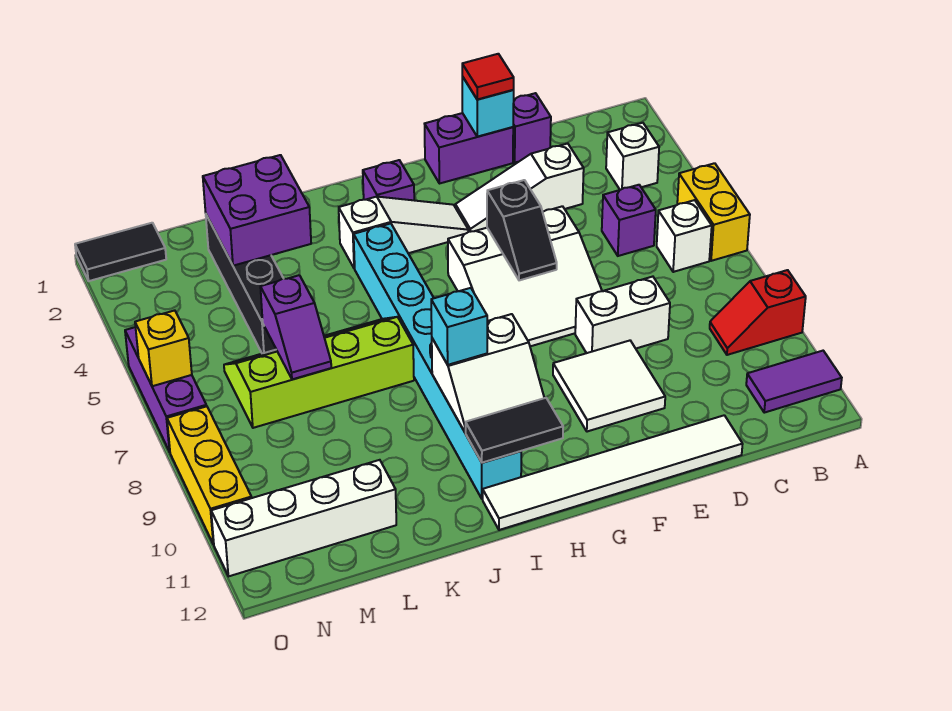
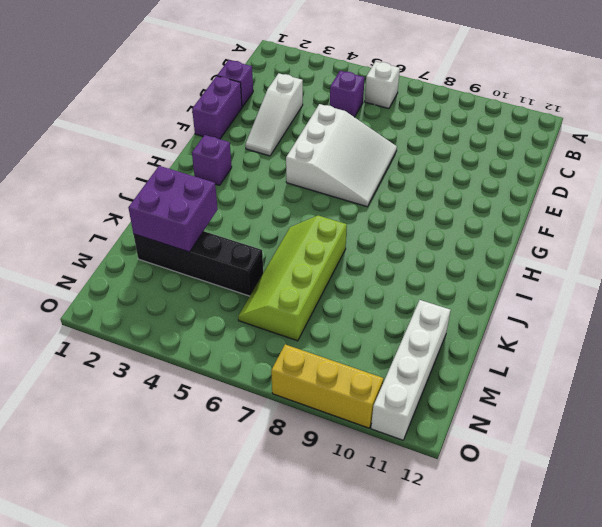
none -> yellow 1x2 brick [677,163,750,261]
none -> red 1x2 slope [710,270,806,355]
none -> purple 1x2 tile [746,351,842,413]
none -> white 1x1 brick [606,123,659,190]

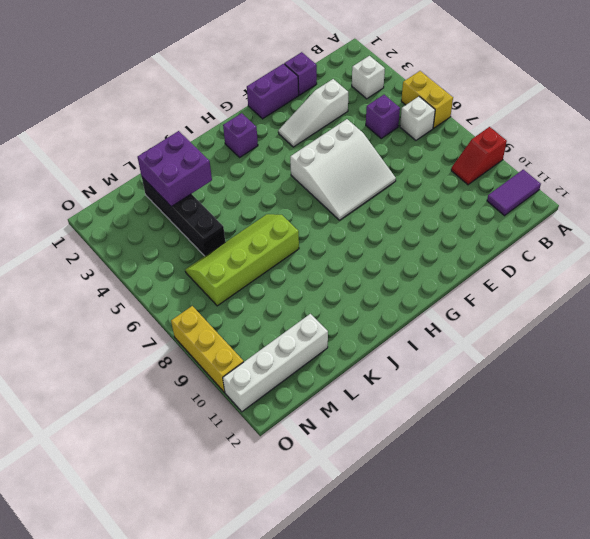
none -> white 1x2 brick [575,277,670,353]
none -> white 1x6 tile [483,415,743,530]
none -> white 2x2 tile [553,341,665,432]
none -> white 1x3 slope [339,197,468,269]

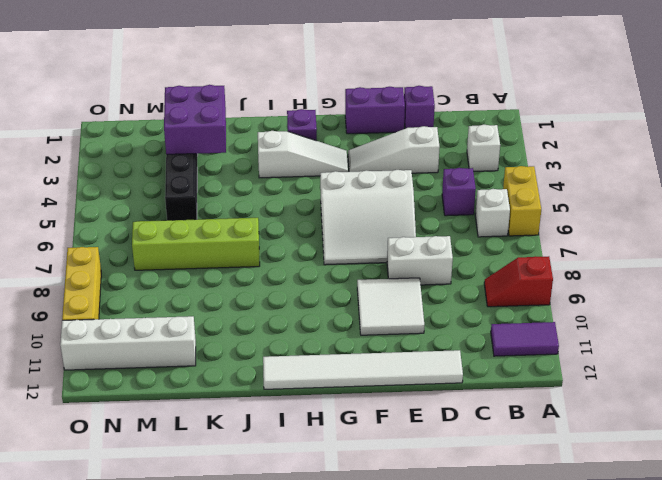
none -> cyan 1x8 brick [354,224,521,499]
none -> black 1x2 tile [75,223,166,281]
none -> purple 1x3 brick [125,327,206,452]
none -> cyan 1x1 brick [462,77,514,137]

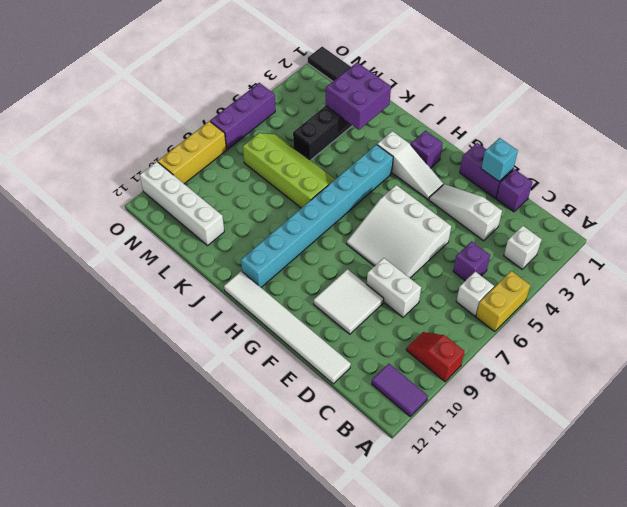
none -> black 1x2 slope [487,180,557,280]
none -> white 2x2 slope [432,314,544,432]
none -> black 1x2 tile [466,398,563,463]
none -> purple 1x2 slope [260,275,331,379]

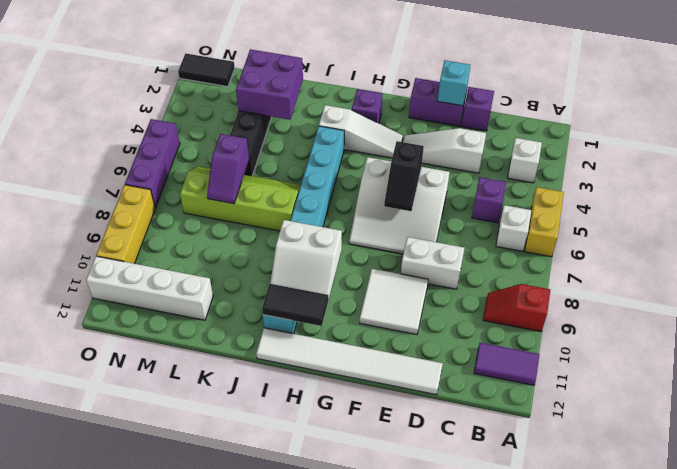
none -> yellow 1x1 brick [135,310,192,386]
none -> red 1x1 tile [462,54,514,100]
none -> cyan 1x1 brick [431,288,487,365]

